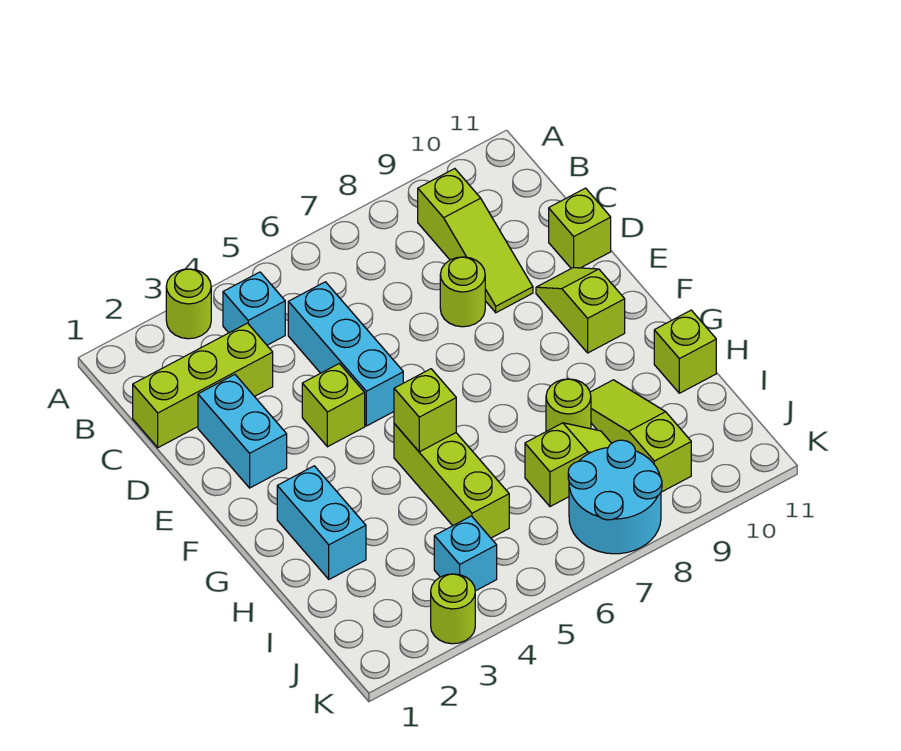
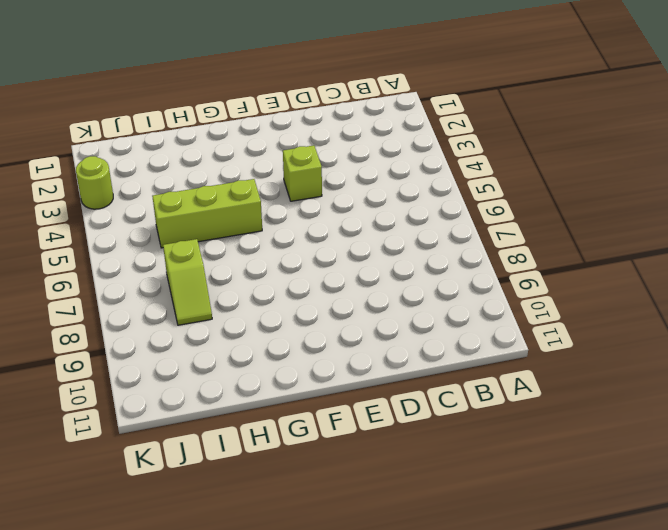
none -> lime 1x1 round brick [166,269,211,339]
none -> cyan 1x1 brick [223,272,285,345]
none -> lime 1x3 slope [418,169,533,313]

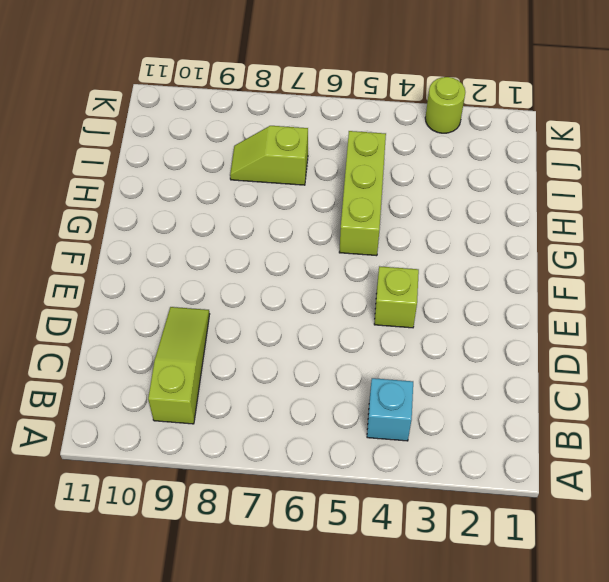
none -> lime 1x1 round brick [166,269,211,339]
none -> lime 1x3 brick [133,323,273,448]
none -> cyan 1x3 brick [288,282,403,426]

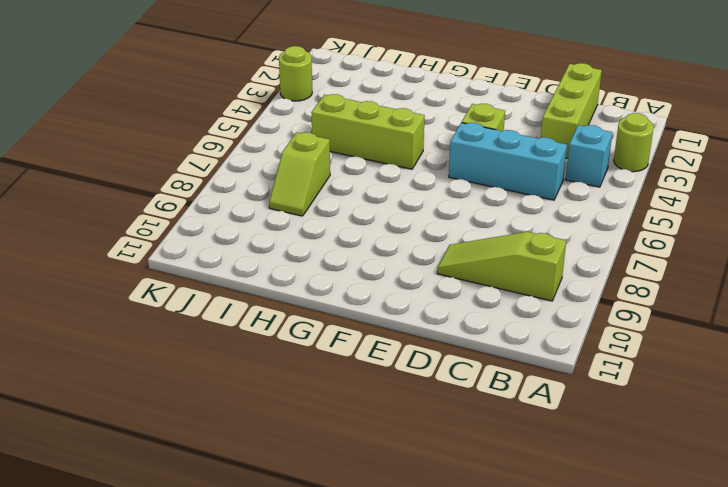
none -> cyan 1x2 brick [198,375,287,488]
none -> lime 1x1 round brick [440,257,485,327]
none -> lime 1x1 brick [549,188,611,268]

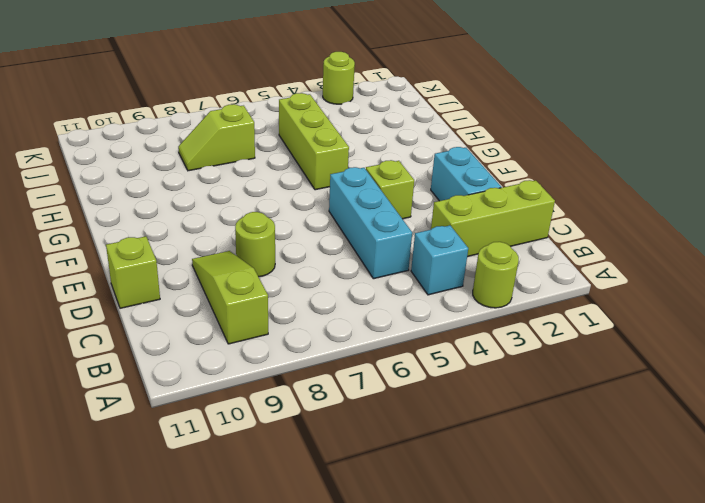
none -> lime 1x2 slope [536,268,625,353]
none -> cyan 1x2 brick [277,466,366,579]
none -> lime 1x1 round brick [546,379,591,431]

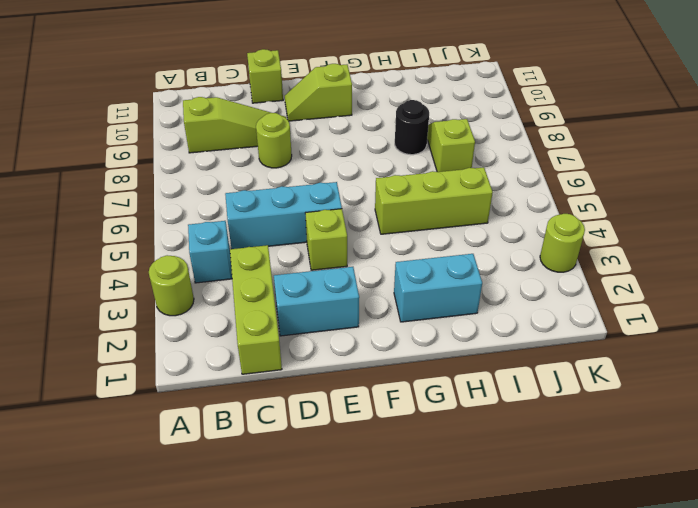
black 1x1 round brick [395,100,429,155] -> lime 1x1 round brick [546,379,591,431]
none -> lime 1x3 slope [590,380,691,492]
none -> lime 1x1 brick [654,310,716,393]
none -> cyan 1x1 brick [434,516,497,591]

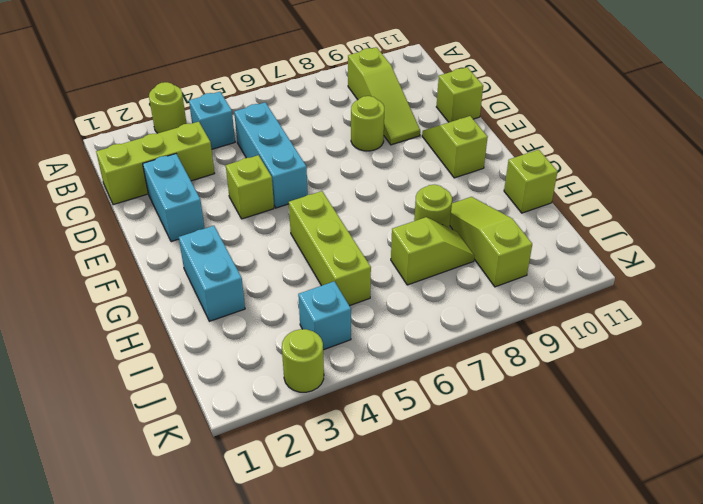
none -> cyan 2x2 round brick [568,440,662,554]
none -> lime 1x1 brick [394,369,456,452]

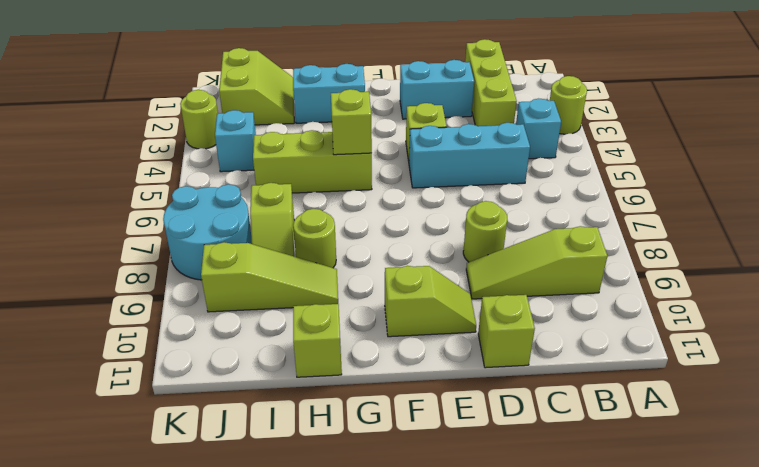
lime 2x2 slope [219,48,294,125] -> none

